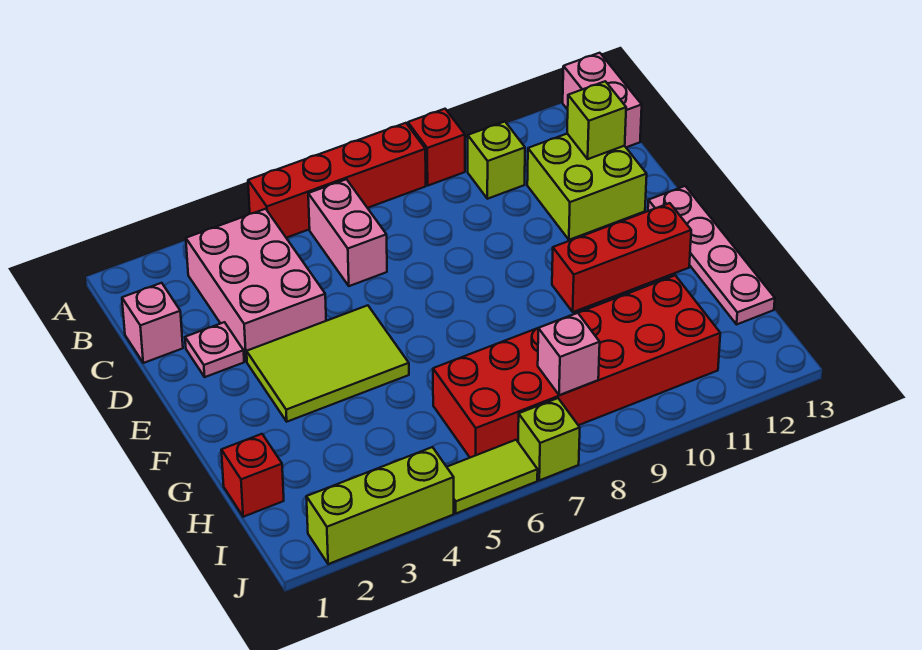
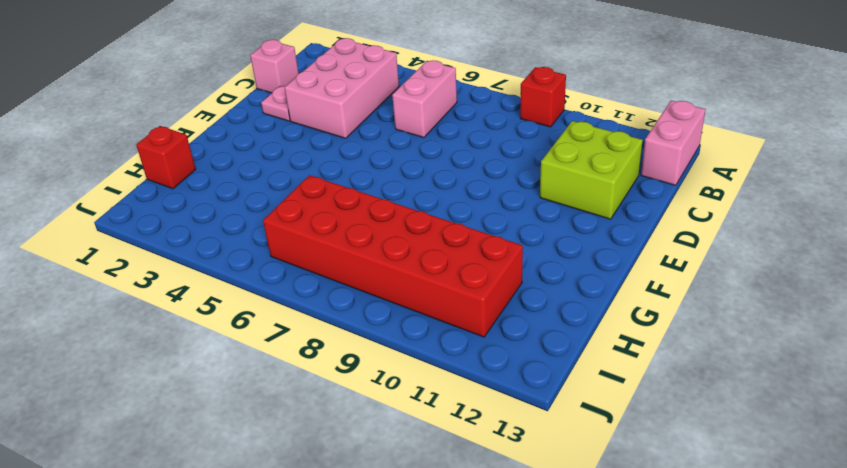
none -> red 1x4 brick [248,123,426,238]
none -> lime 1x1 brick [468,122,525,199]
none -> lime 2x3 tile [247,305,409,422]

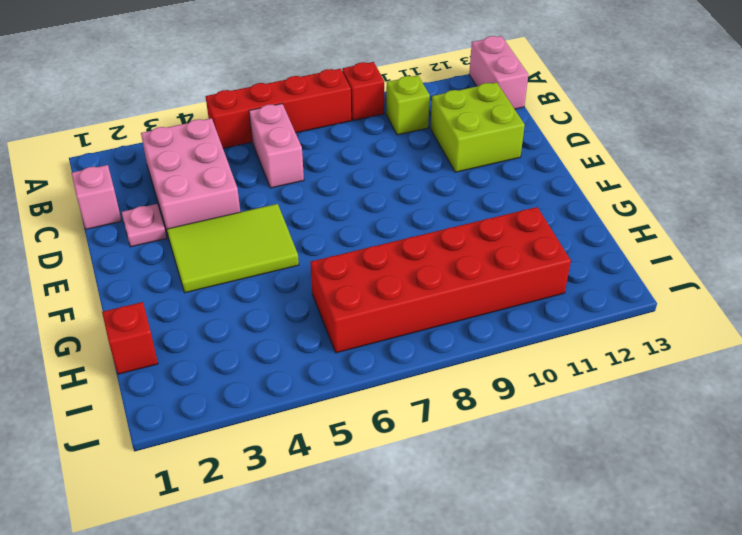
none -> pink 1x4 plate [648,186,775,324]
none -> red 1x3 brick [552,203,691,312]
none -> lime 1x3 brick [306,447,454,564]

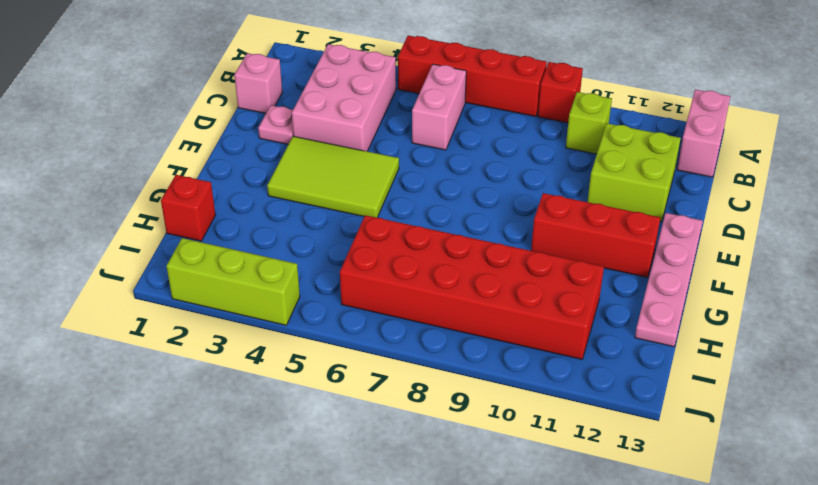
none -> lime 1x2 tile [447,440,538,513]
none -> lime 1x1 brick [518,398,580,480]
none -> lime 1x1 brick [567,81,626,159]

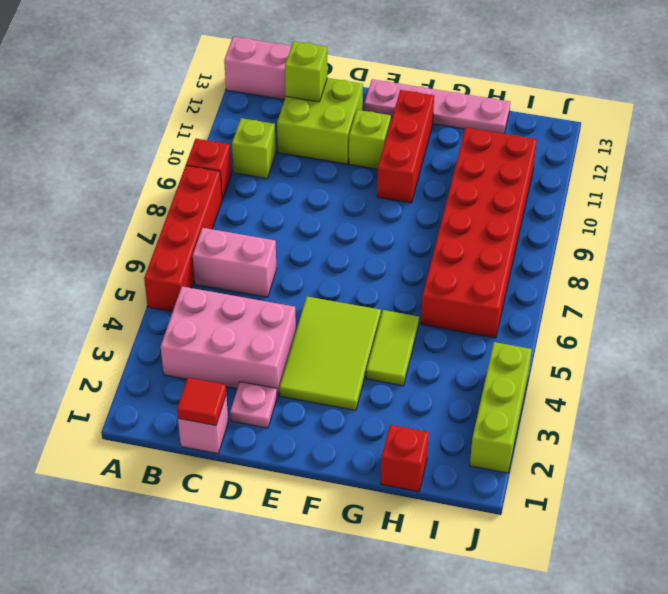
red 1x1 tile [177,378,226,425] -> none
lime 1x1 brick [349,110,391,169] -> lime 1x1 brick moved to [518,398,580,480]
lime 1x2 tile [366,310,419,386] -> lime 1x2 tile moved to [447,440,538,513]
none -> pink 1x1 brick [538,313,600,395]

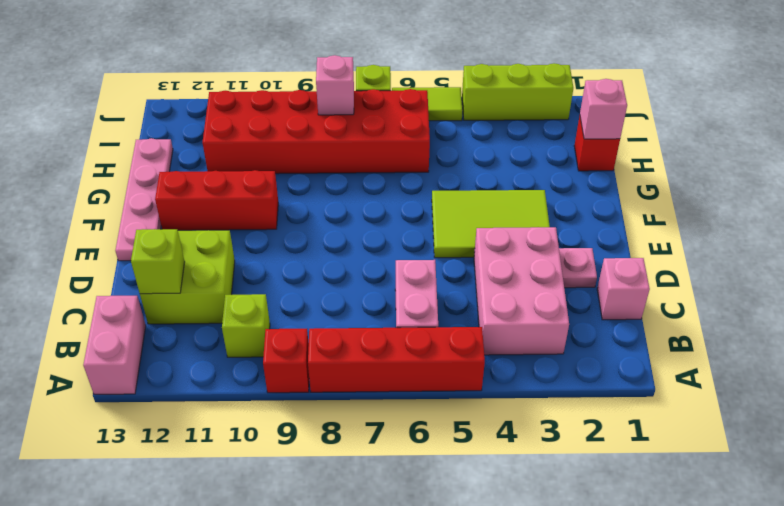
pink 1x1 brick [580,79,627,139] -> none

